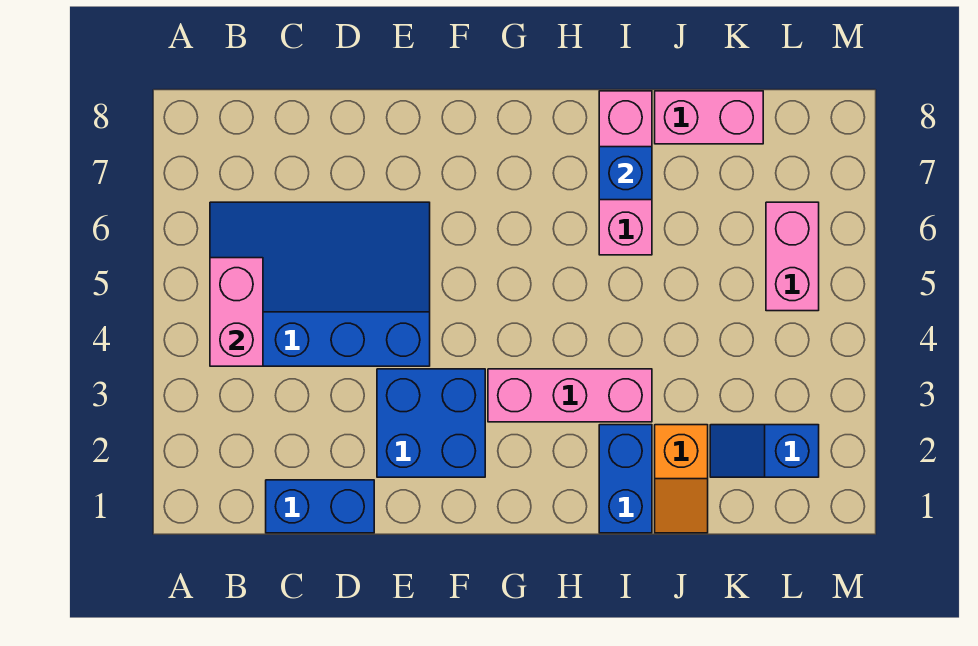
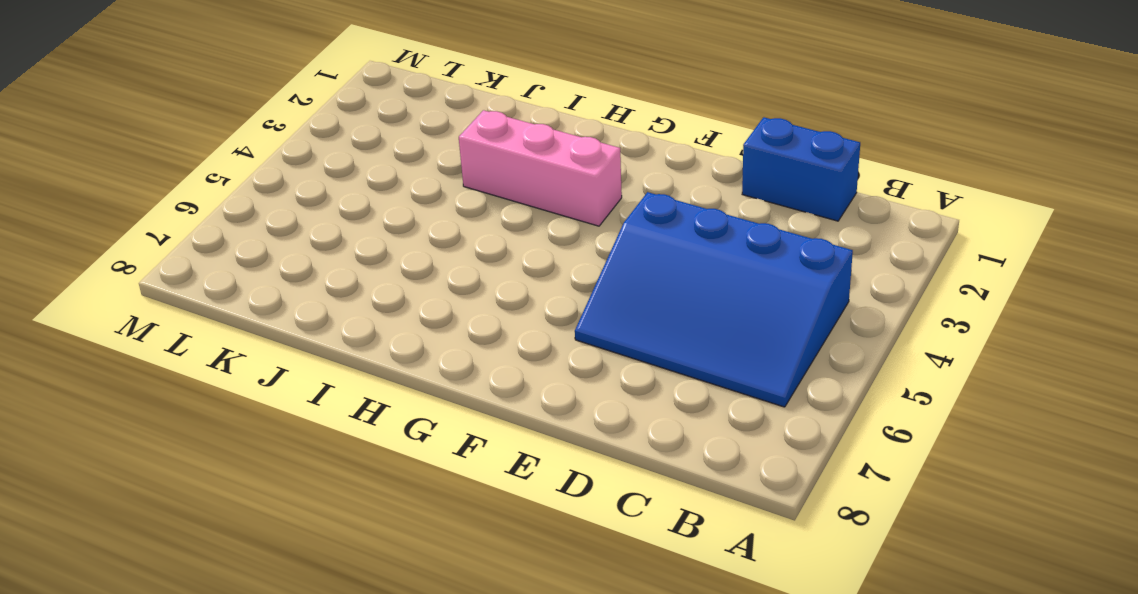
none -> blue 2x2 brick [377,369,485,477]
none -> blue 1x2 brick [599,425,652,533]
none -> pink 1x3 brick [599,91,652,255]

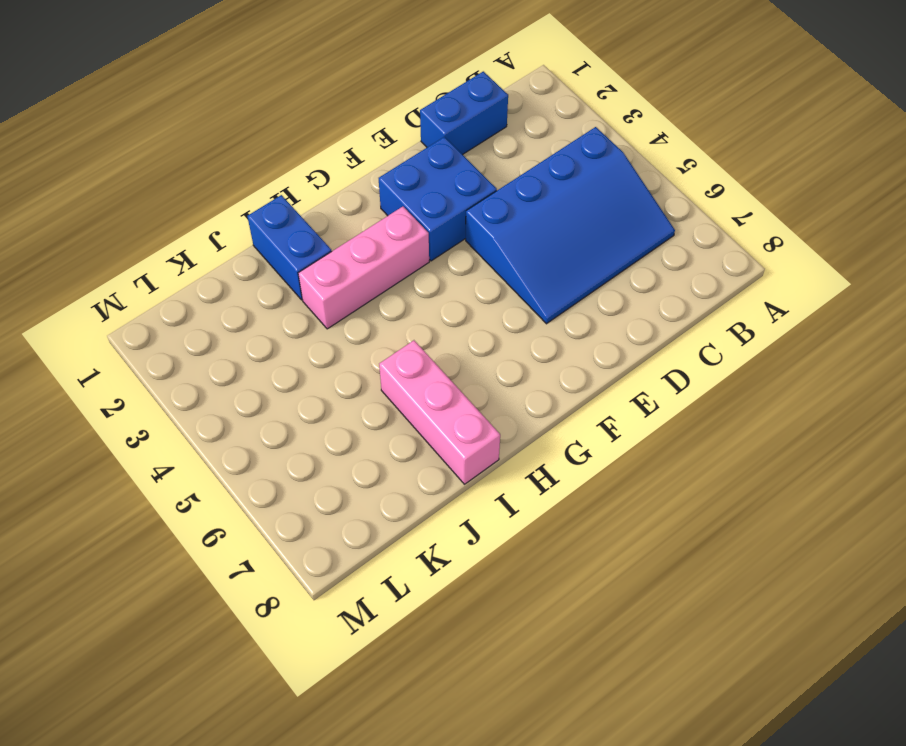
none -> orange 1x2 slope [655,425,708,533]
none -> pink 1x2 brick [655,91,763,144]
none -> blue 1x2 slope [710,425,819,477]

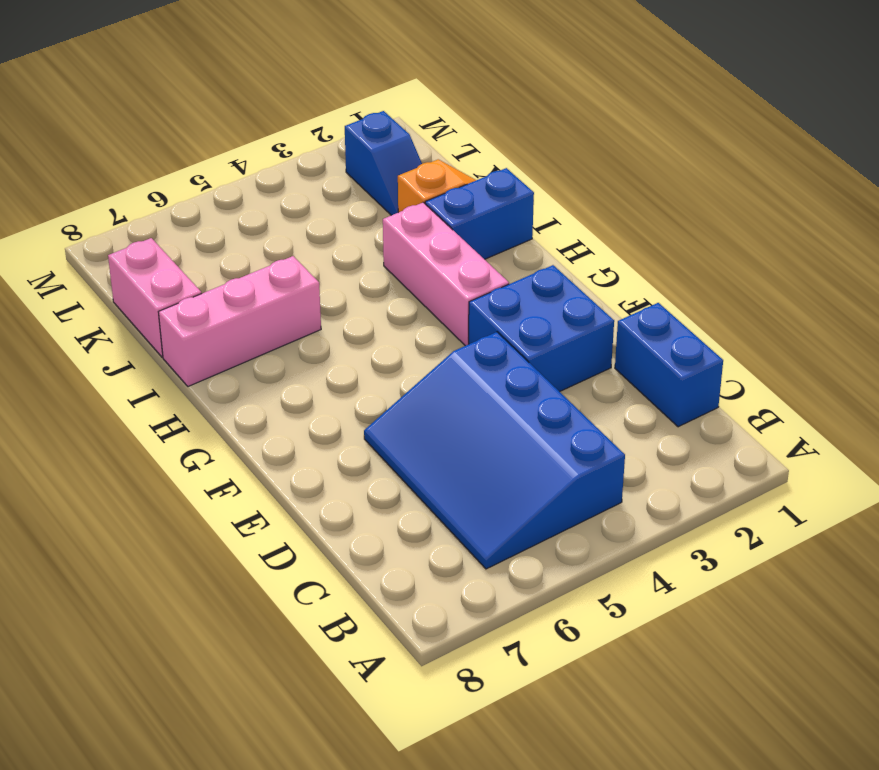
none -> pink 1x2 brick [766,202,819,311]
none -> pink 1x2 brick [210,258,263,366]
none -> blue 1x1 brick [599,147,652,200]

